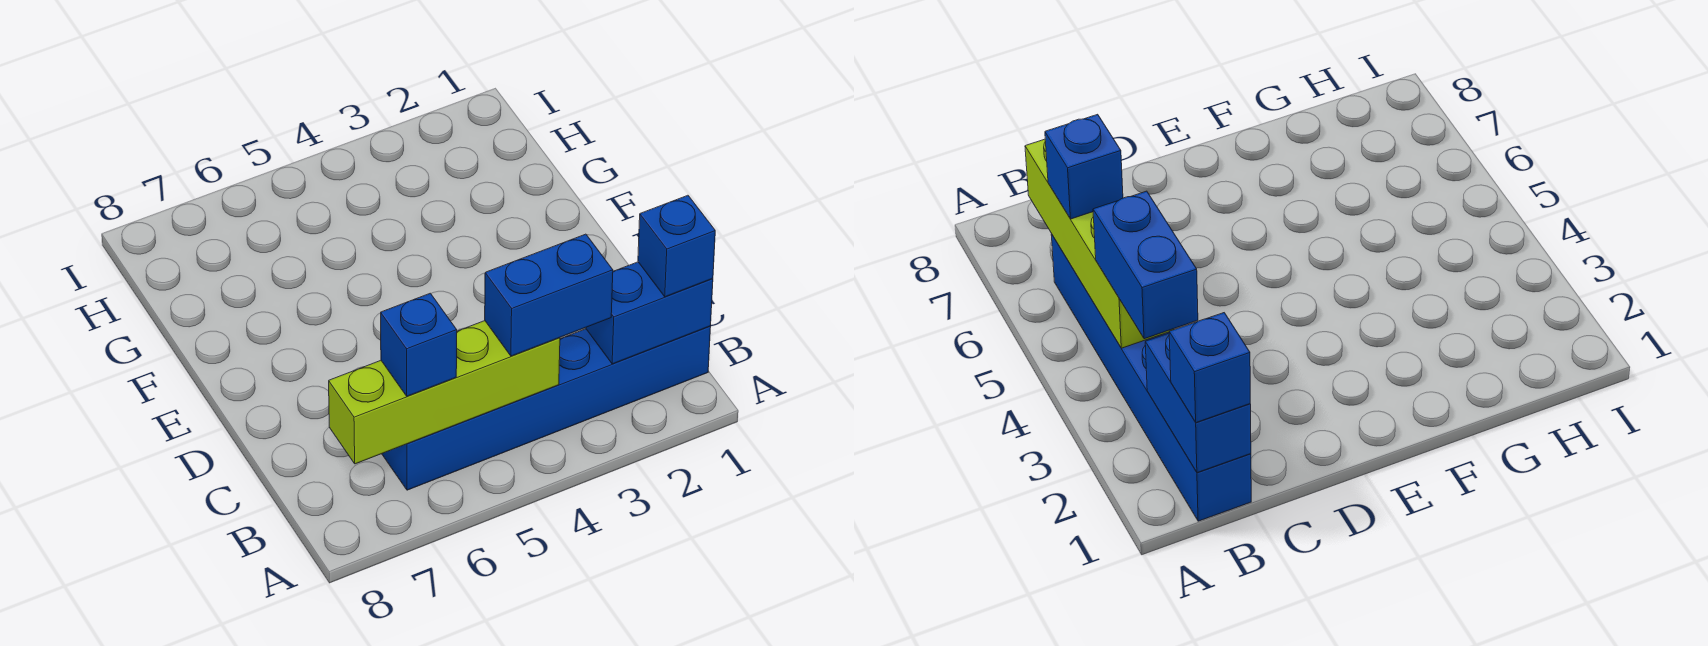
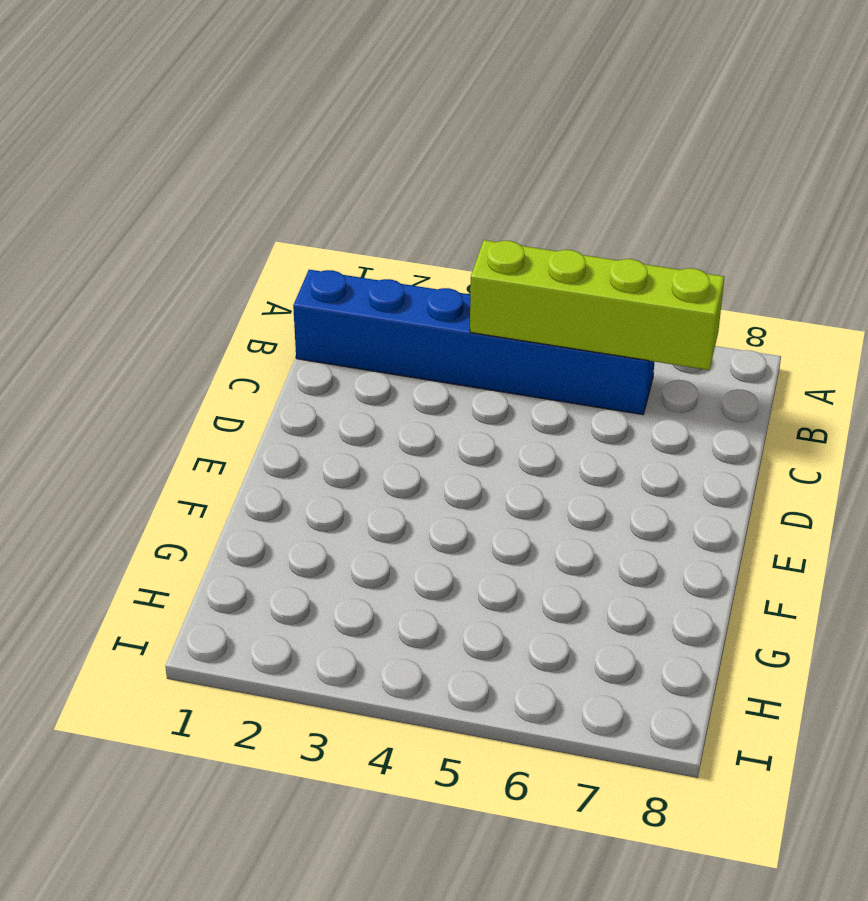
none -> blue 1x2 brick [586,262,713,364]
none -> blue 1x1 brick [638,195,715,297]

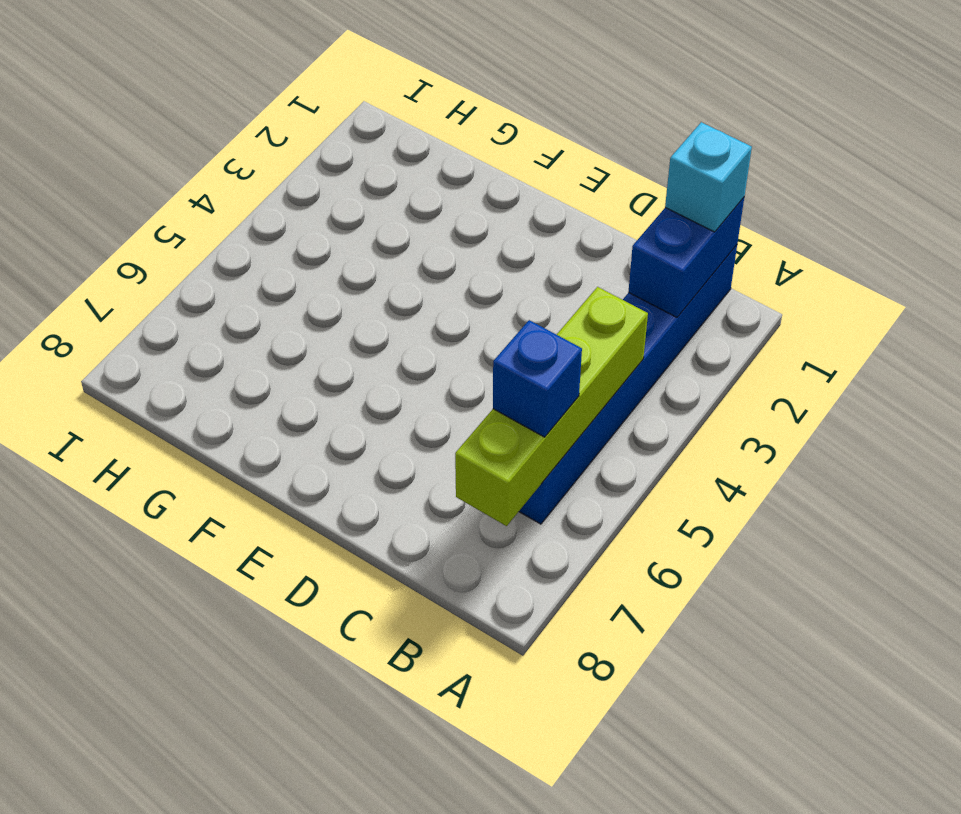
cyan 1x1 brick [665,122,752,232] -> blue 1x1 brick [638,195,715,297]
none -> blue 1x2 brick [485,234,613,356]

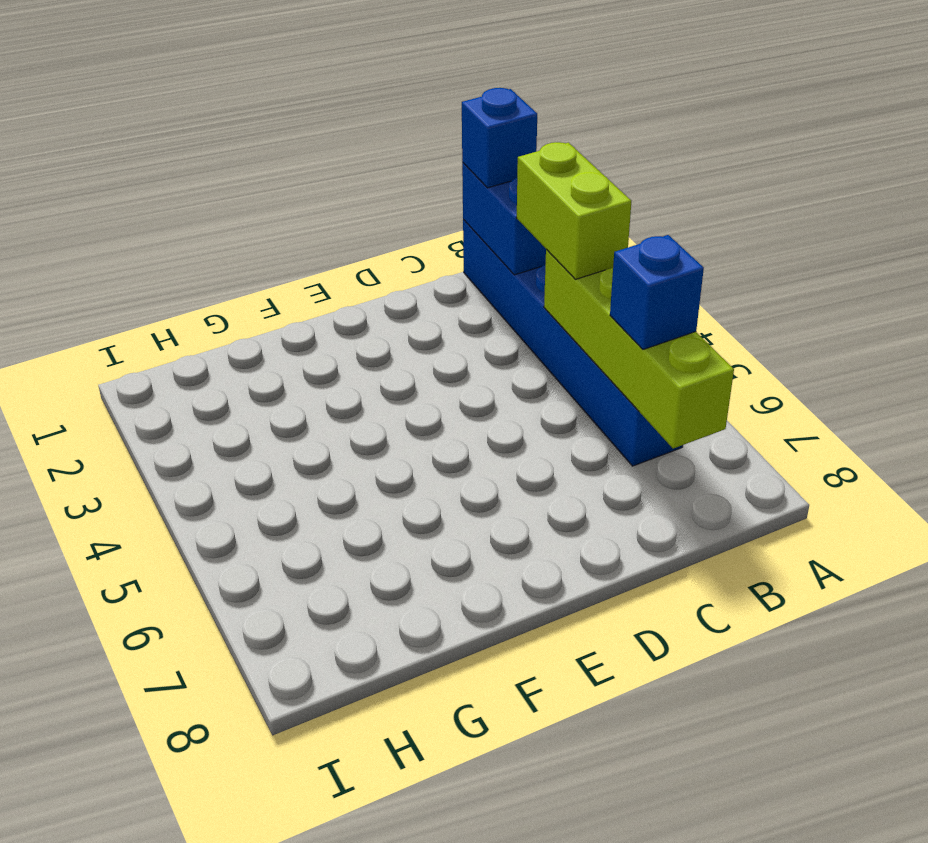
lime 1x2 brick [517,142,631,279] -> blue 1x2 brick [485,234,613,356]

